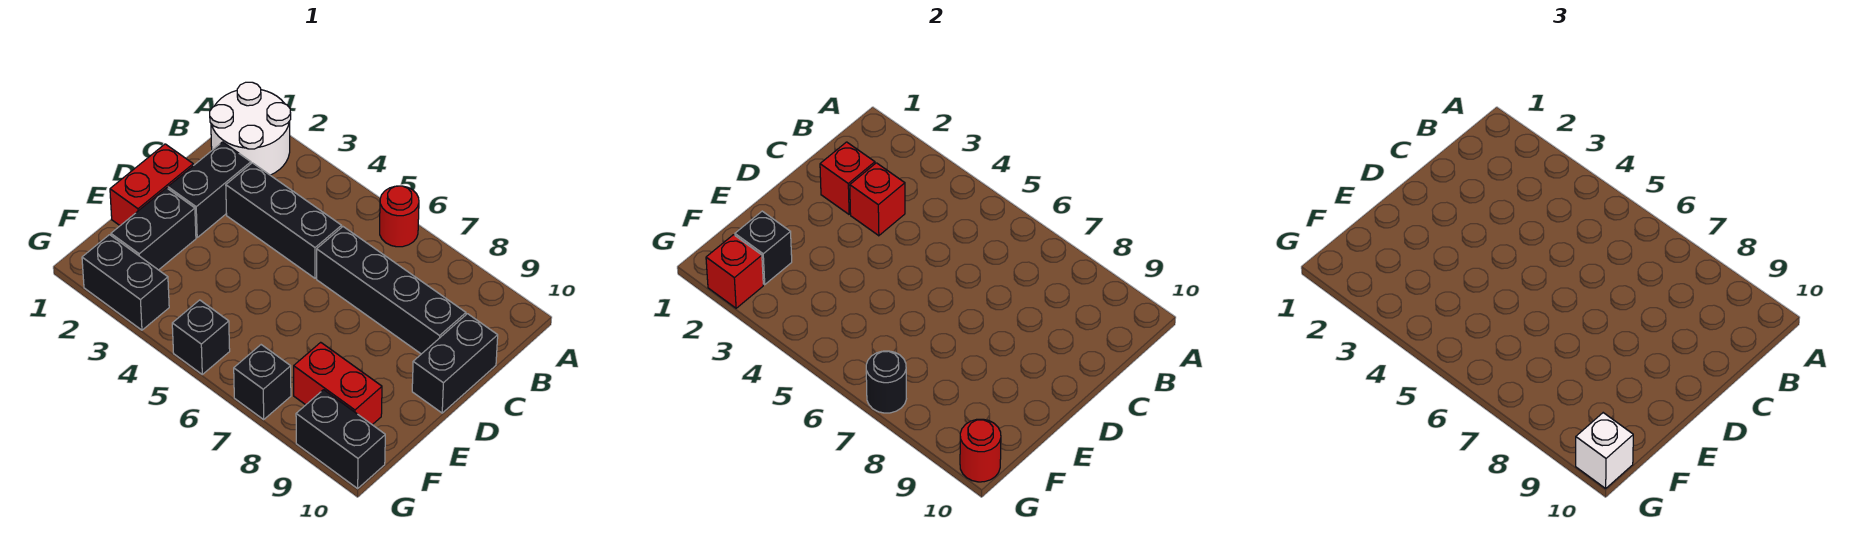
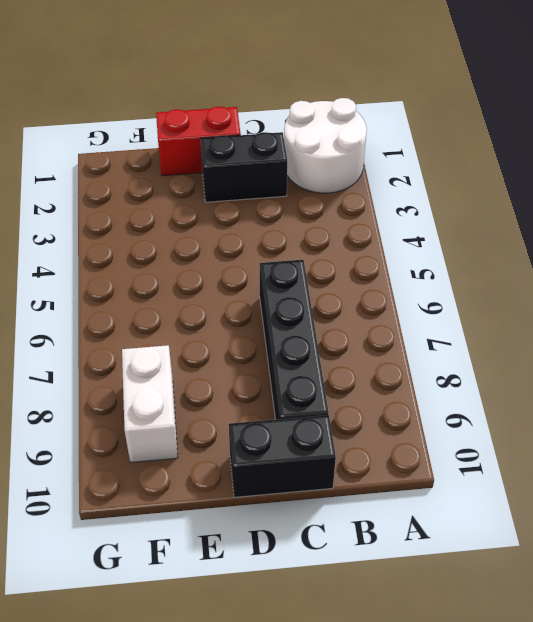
white 1x2 brick [122,345,178,463] -> red 1x2 brick [294,342,382,425]
none -> red 1x1 round brick [380,186,419,247]
none -> black 1x3 brick [226,163,342,278]
none -> black 1x2 brick [111,188,196,270]

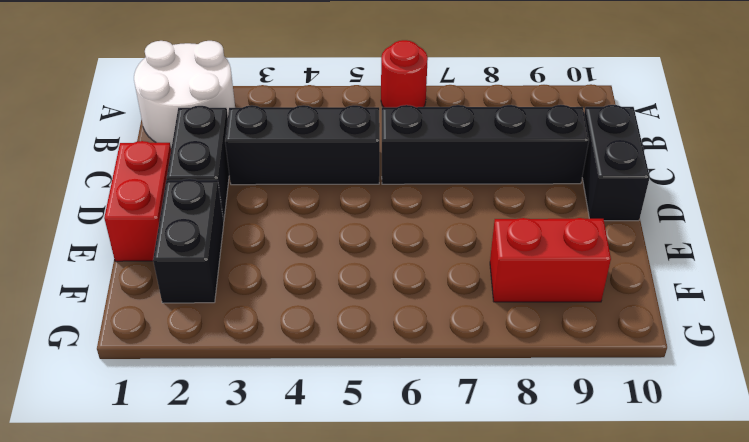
none -> black 1x2 brick [82,235,169,330]
none -> black 1x1 brick [172,300,230,374]
none -> black 1x1 brick [234,345,291,419]

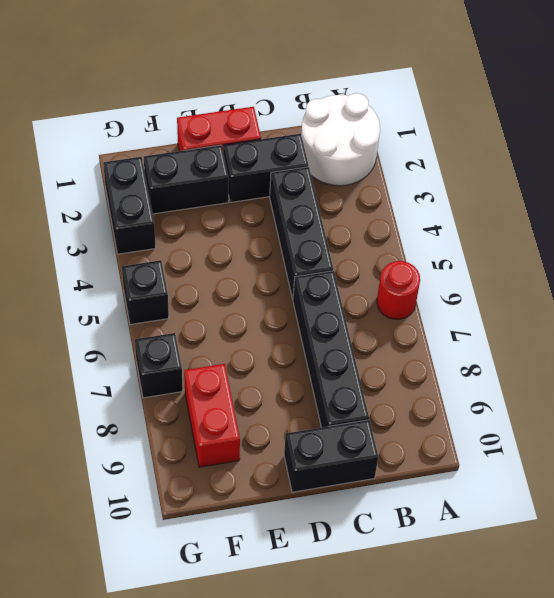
none -> black 1x2 brick [296,390,385,488]
none -> red 1x1 brick [820,142,875,214]
none -> red 1x1 brick [850,163,905,236]

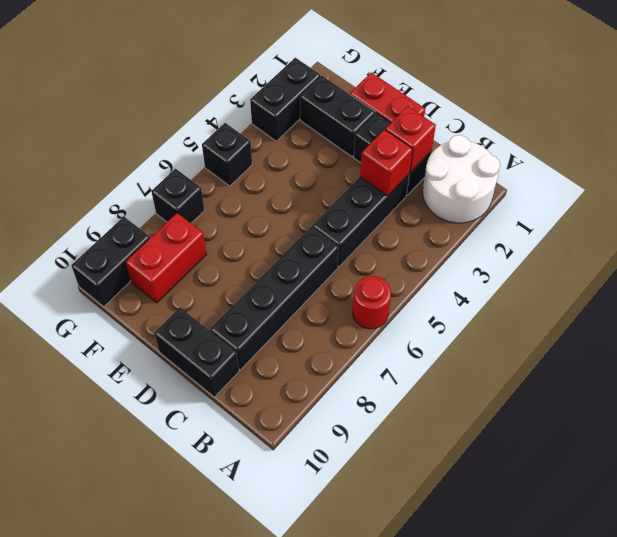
none -> black 1x1 brick [735,211,792,284]
none -> red 1x1 brick [706,235,763,308]
none -> black 1x1 round brick [866,351,906,413]

